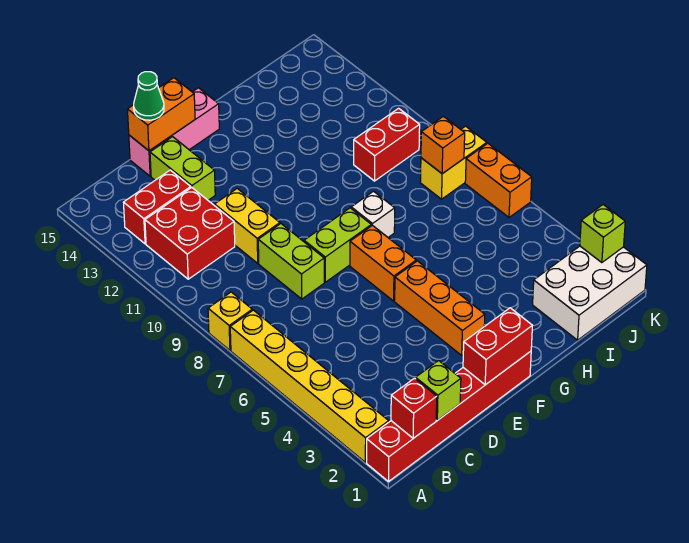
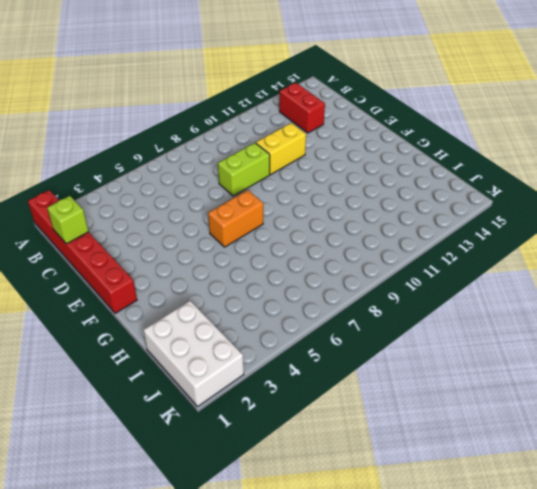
none -> yellow 1x6 brick [230,310,389,462]
none -> yellow 1x1 brick [208,292,252,350]
none -> red 2x2 brick [145,188,235,279]

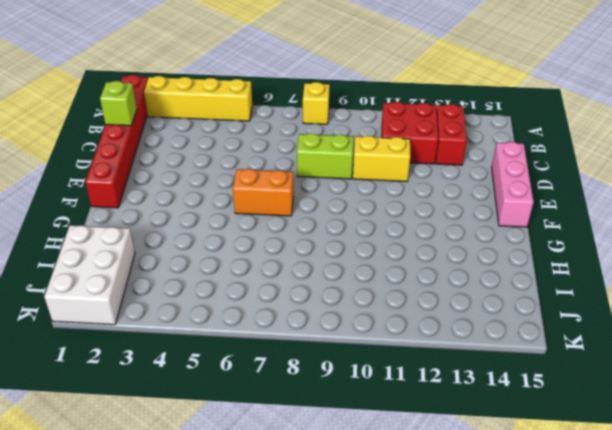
yellow 1x4 brick [144,76,252,121] -> yellow 1x6 brick [230,310,389,462]
none -> lime 1x2 brick [150,137,215,200]
none -> lime 1x2 brick [304,208,371,282]
none -> orange 1x3 brick [395,261,485,355]

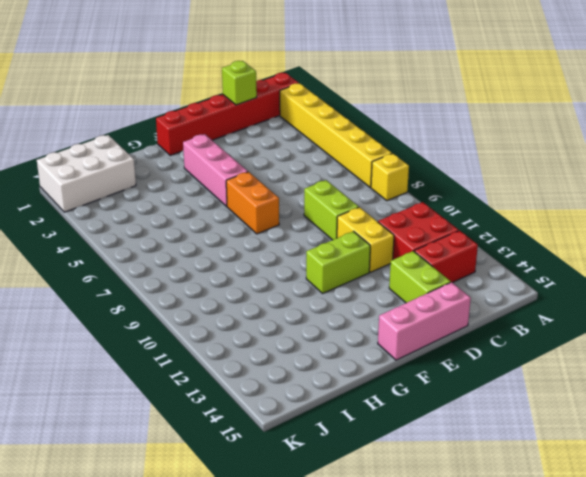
lime 1x2 brick [306,231,370,293] -> lime 1x2 brick moved to [304,208,371,282]
pink 1x3 brick [183,134,248,206] -> orange 1x3 brick [395,261,485,355]
none -> white 1x1 brick [351,191,395,237]
none -> red 1x2 brick [354,108,420,181]
none -> yellow 1x2 brick [420,126,487,199]

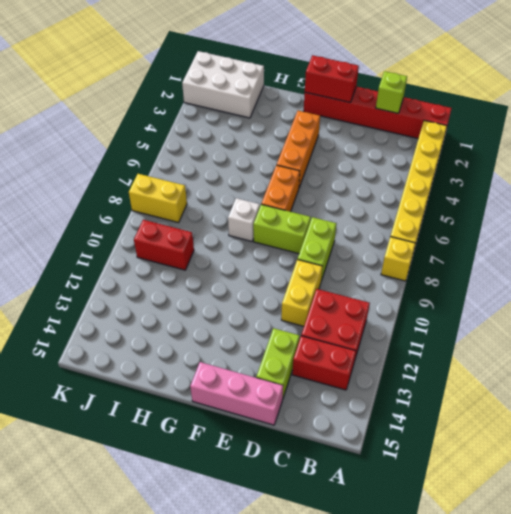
none -> orange 1x2 brick [465,143,532,217]
none -> red 1x1 brick [391,378,437,438]
none -> orange 1x2 brick [127,78,195,151]

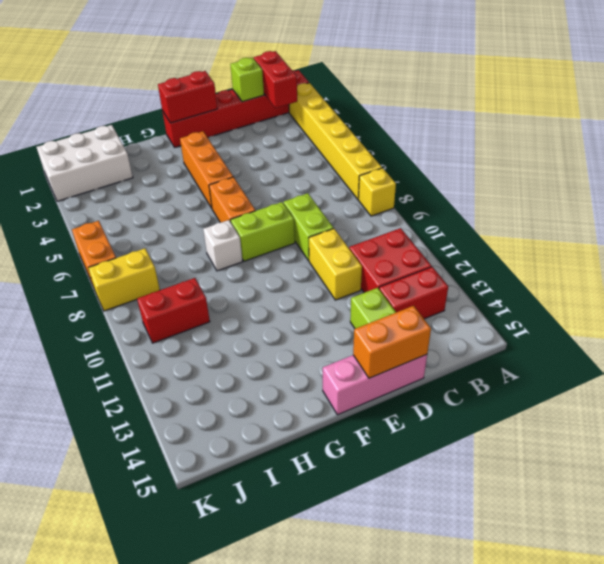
red 1x2 brick [254,51,297,108] -> red 1x1 brick [391,378,437,438]
none -> orange 1x1 brick [421,116,465,174]
none -> lime 1x1 brick [580,205,625,263]
none -> green 1x1 cone [134,72,164,120]

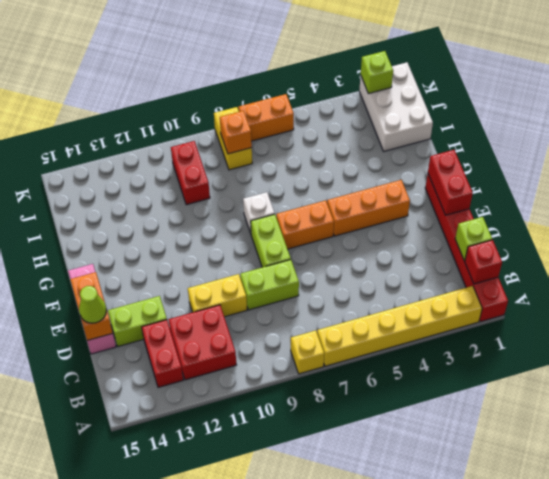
lime 1x1 cone [79,286,106,323] -> green 1x1 cone [134,72,164,120]

